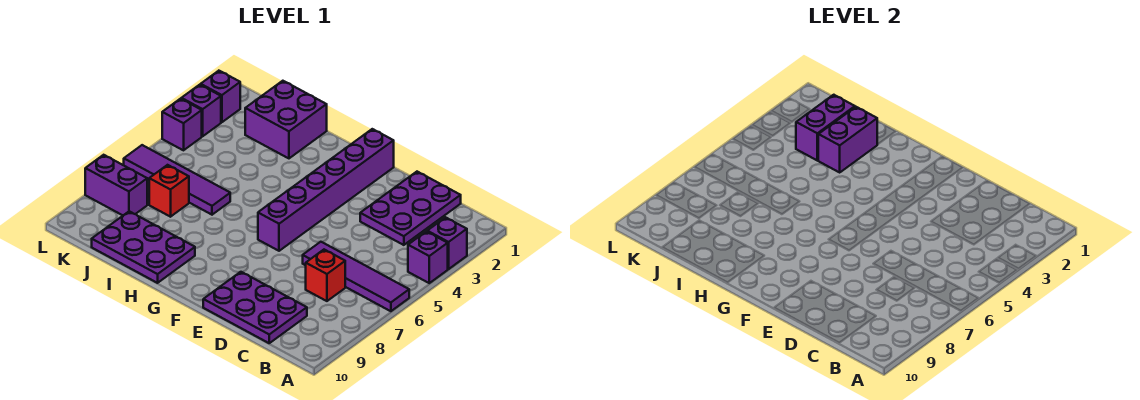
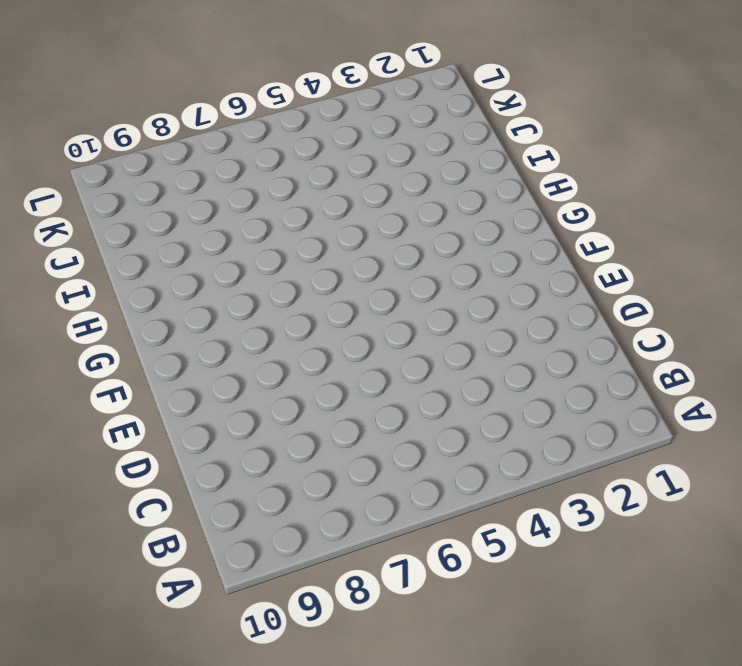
none -> purple 1x1 brick [427,217,467,269]
none -> purple 1x1 brick [408,231,448,283]
none -> purple 1x4 tile [303,242,409,311]

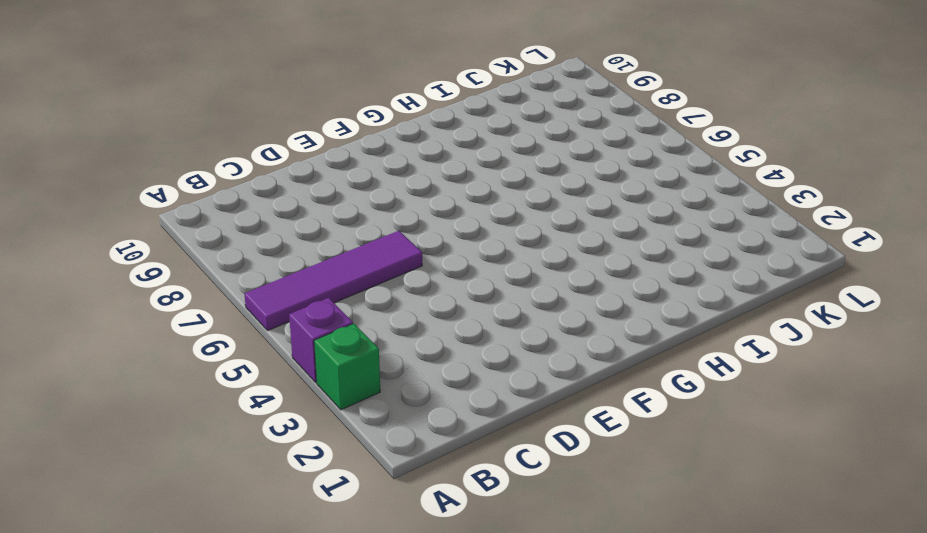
green 1x1 brick [314,324,380,410] -> purple 1x1 brick [427,217,467,269]
none -> purple 2x3 plate [360,172,461,245]
none -> red 1x1 brick [306,250,345,301]
none -> purple 2x3 plate [203,272,307,343]

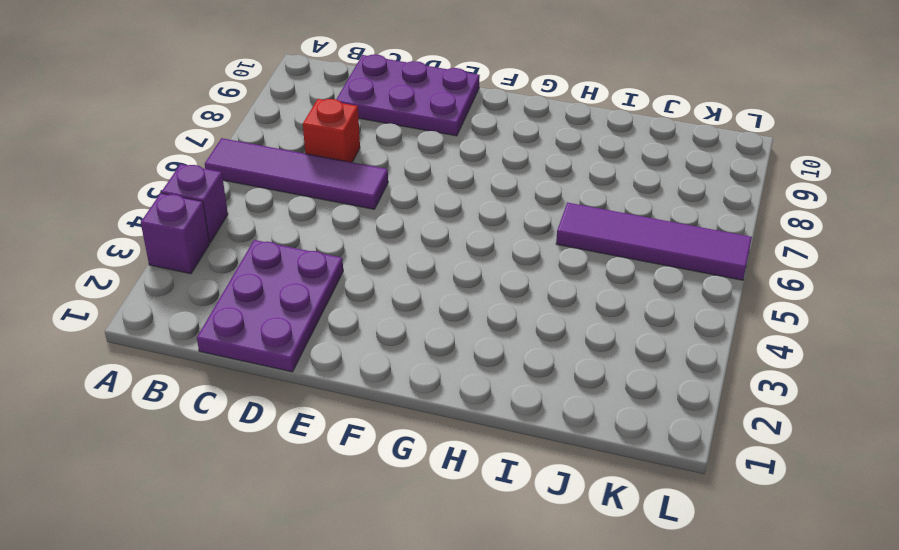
none -> purple 1x6 brick [258,129,394,251]
none -> purple 2x3 plate [92,211,195,283]
none -> purple 2x2 brick [245,81,327,158]

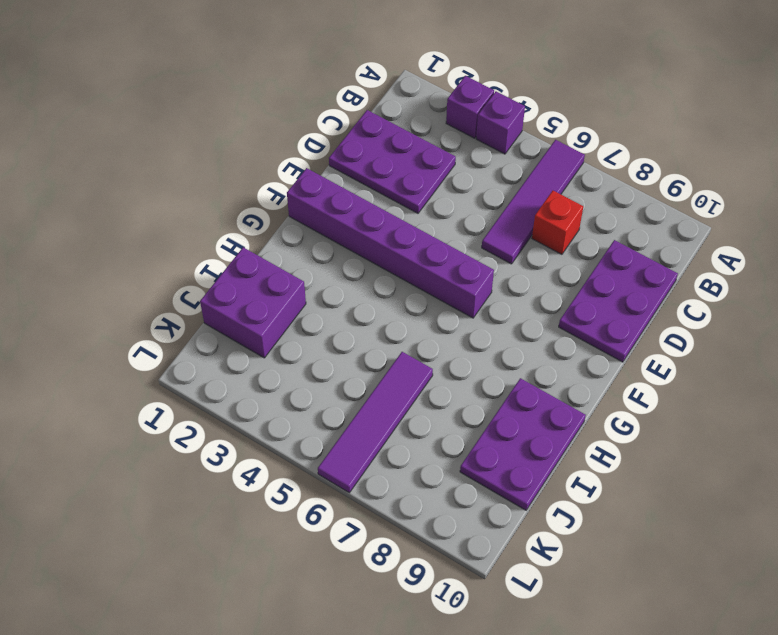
none -> red 1x1 brick [149,165,189,217]
none -> purple 1x2 brick [85,155,147,215]
none -> purple 1x1 brick [201,71,240,122]

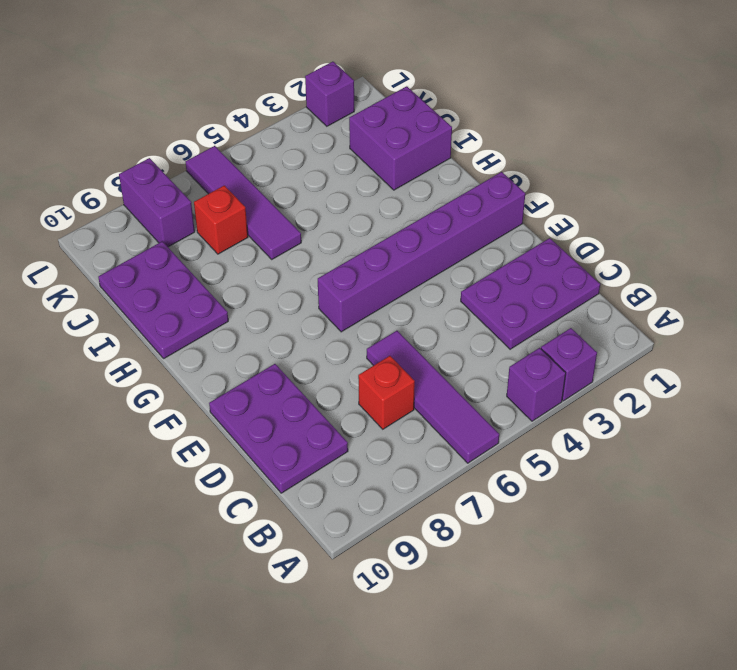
none -> purple 1x1 brick [181,85,221,136]
none -> purple 1x1 brick [162,99,202,150]
none -> purple 1x2 brick [818,107,877,172]

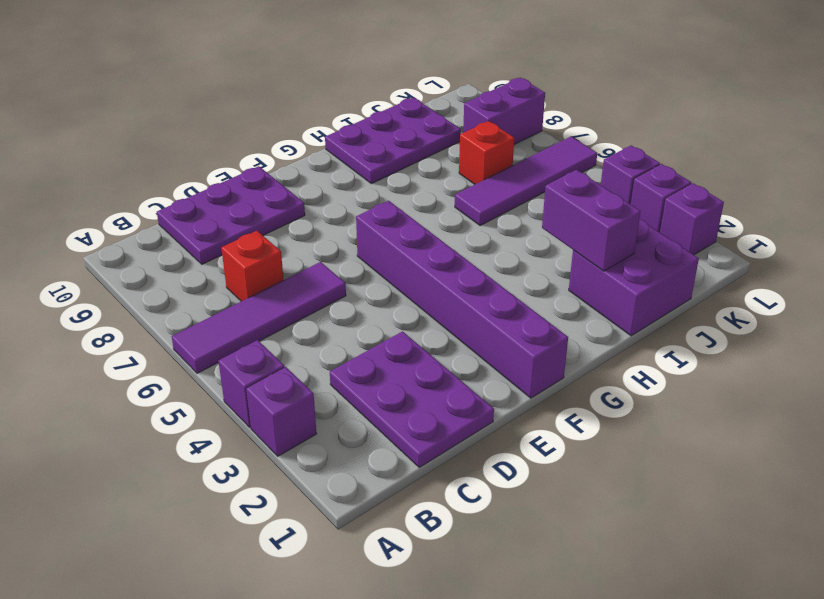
none -> purple 1x2 brick [796,95,855,160]

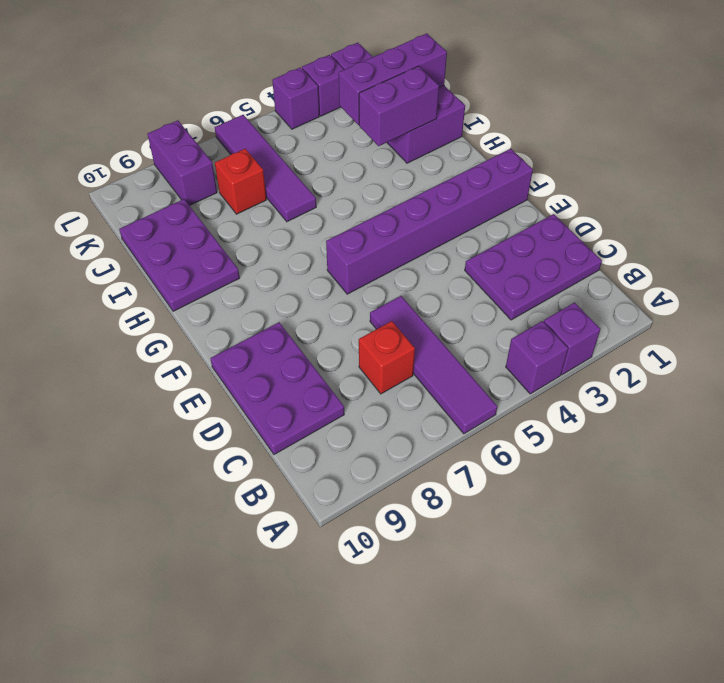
purple 1x3 brick [339,33,447,125] -> purple 1x2 brick [796,95,855,160]

